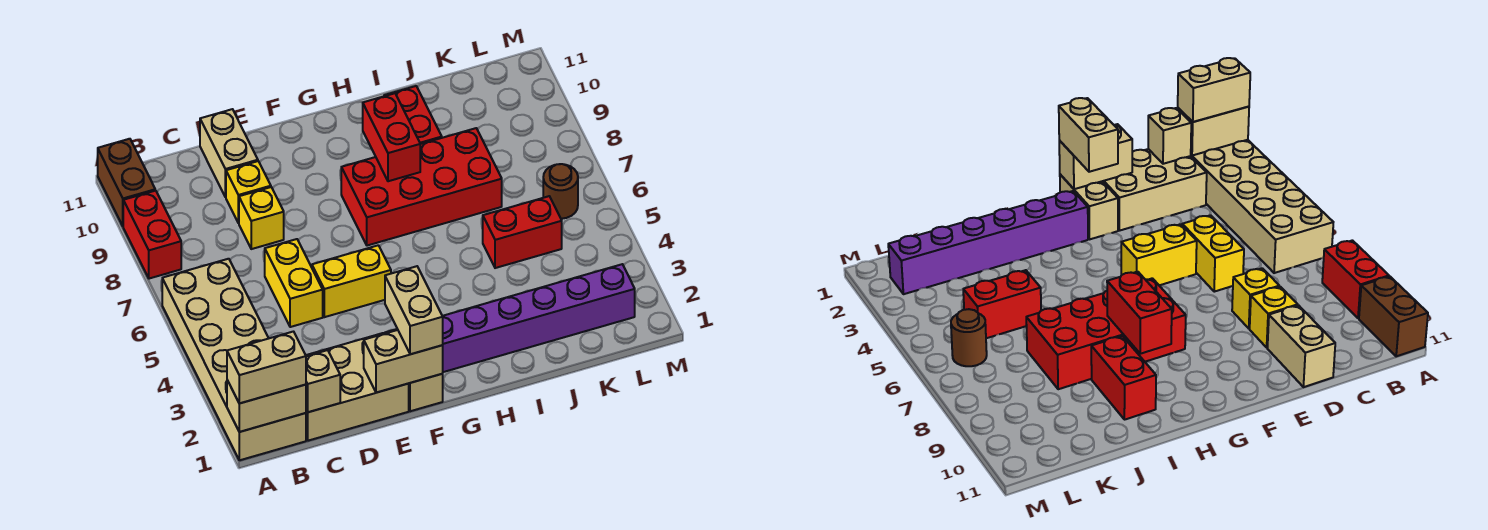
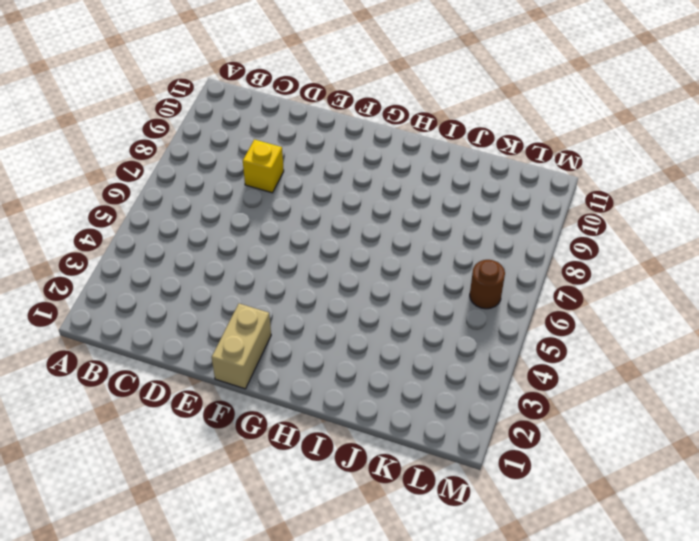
none -> tan 2x6 brick [162,259,306,460]
none -> red 1x2 brick [123,191,181,279]
none -> brown 1x2 brick [98,139,155,226]

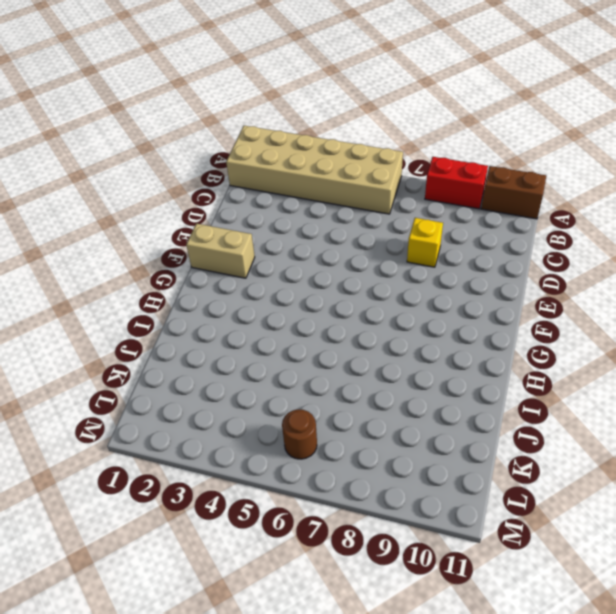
none -> tan 2x3 brick [306,333,409,441]
none -> yellow 1x2 brick [265,239,323,327]
none -> yellow 1x1 brick [226,161,271,223]

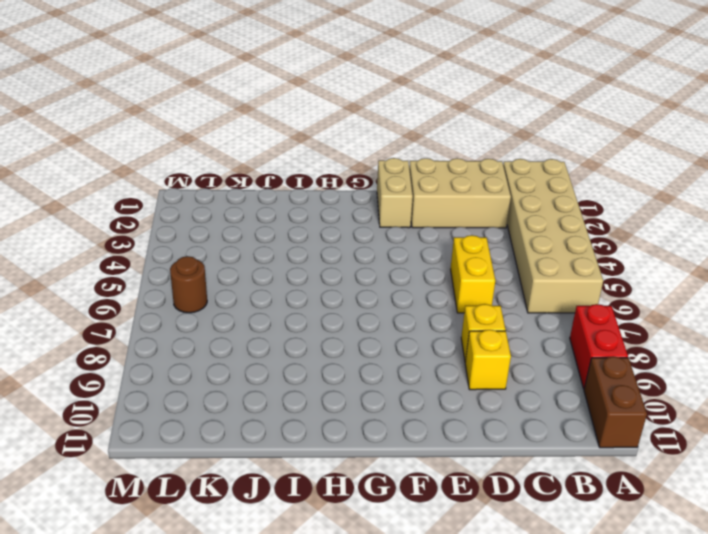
none -> tan 1x2 brick [200,109,258,197]
none -> yellow 1x2 brick [312,245,391,317]
none -> purple 1x6 brick [443,264,635,372]

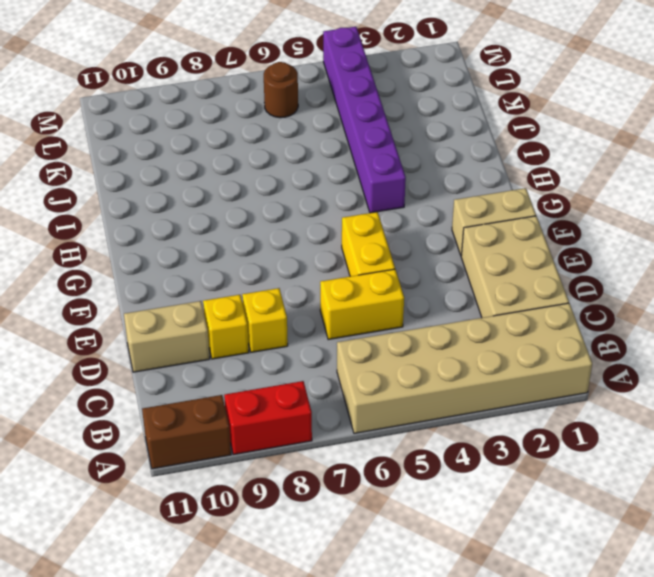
purple 1x6 brick [323,27,406,213] -> purple 1x6 brick moved to [443,264,635,372]
none -> red 2x4 brick [341,128,502,246]
none -> red 1x2 brick [384,86,442,144]
none -> red 1x2 brick [483,196,562,268]

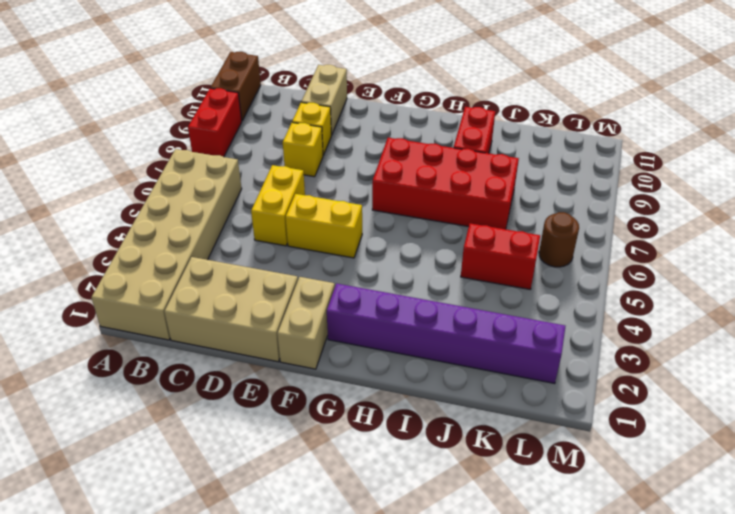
none -> tan 1x2 brick [227,380,306,432]
none -> tan 1x1 brick [306,350,340,412]
none -> tan 1x2 brick [364,330,443,393]

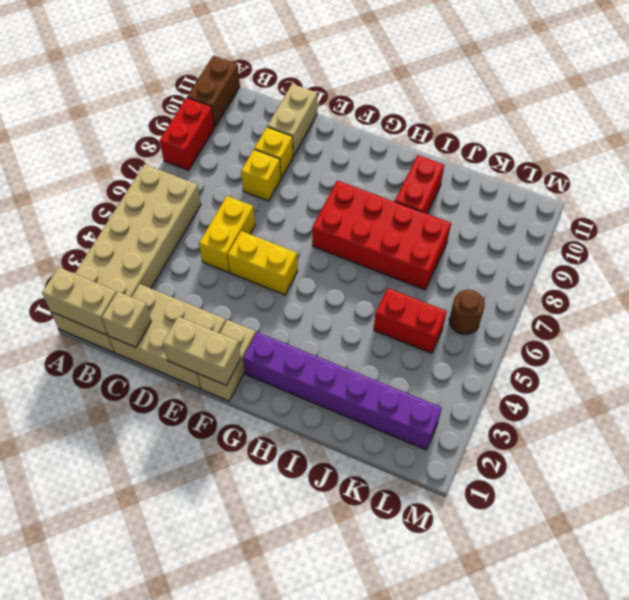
none -> red 1x2 brick [363,93,420,181]
none -> tan 1x2 brick [227,332,306,403]
none -> tan 1x2 brick [385,266,443,354]

